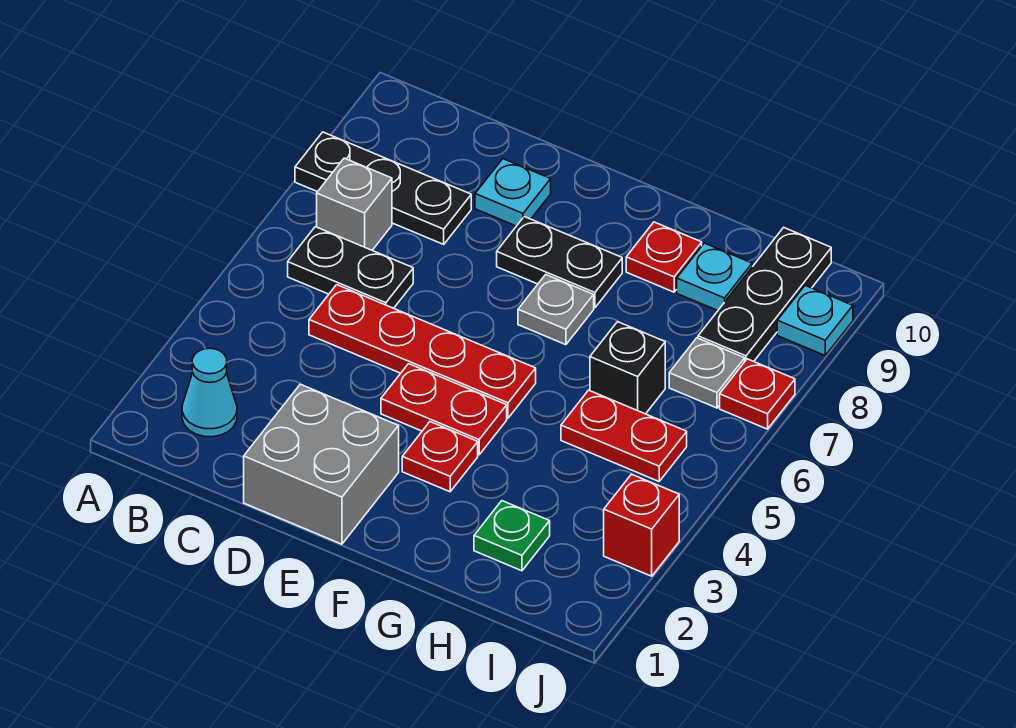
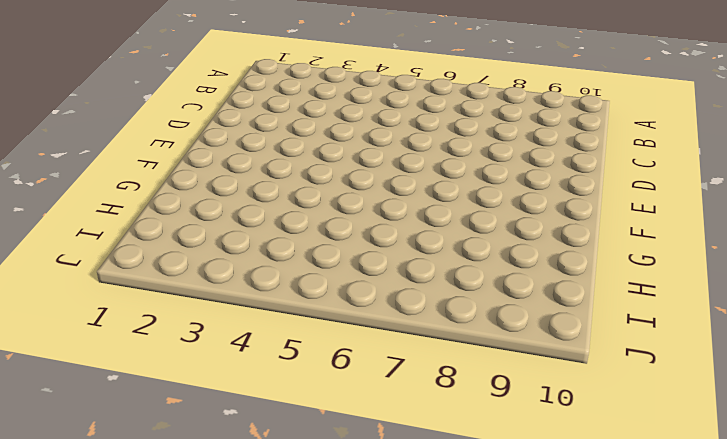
none -> black 1x3 plate [295,132,471,244]
none -> cyan 1x1 cone [182,348,237,437]
none -> black 1x2 plate [288,227,413,308]

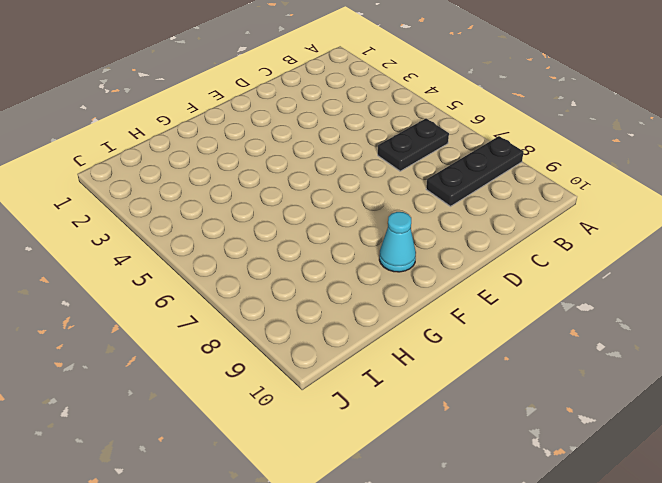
cyan 1x1 cone [379,212,416,272] -> cyan 1x1 cone moved to [182,348,237,437]
none -> grey 1x1 brick [317,158,392,250]
none -> red 1x4 plate [309,285,536,418]
none -> grey 2x2 brick [244,384,399,544]

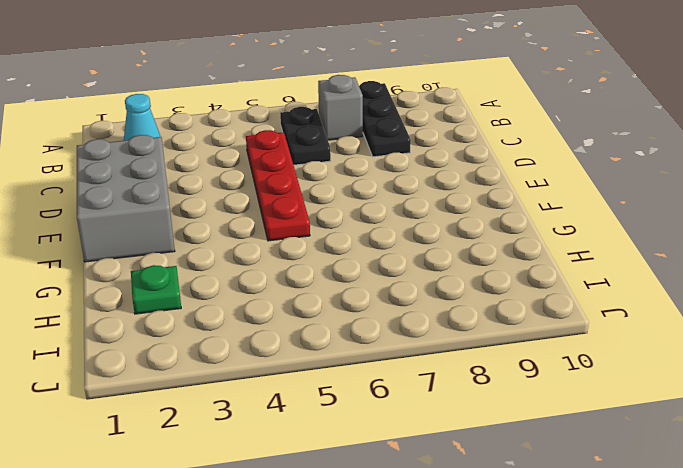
grey 2x3 brick [77,135,175,262] -> grey 2x2 brick [244,384,399,544]
none -> cyan 1x1 plate [475,159,551,226]
none -> red 1x2 plate [381,364,507,455]
none -> black 1x2 plate [497,217,622,308]

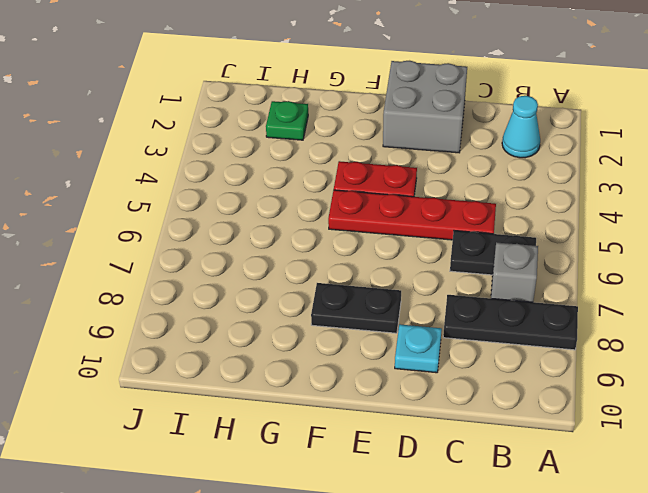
none -> red 1x1 plate [402,422,478,492]
none -> grey 1x1 plate [518,275,594,345]
none -> red 1x1 plate [626,222,702,292]

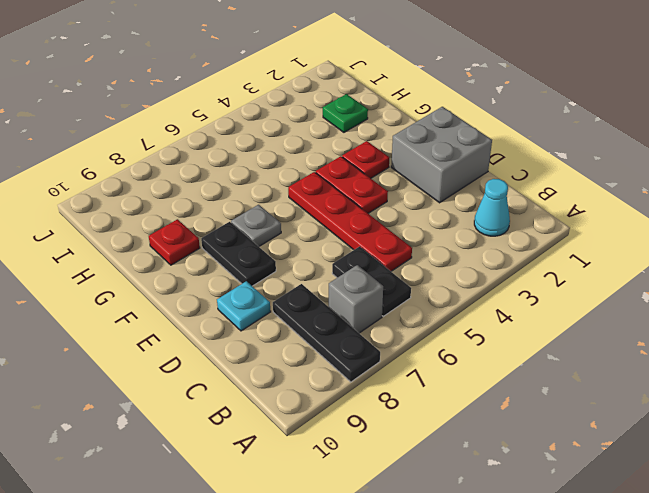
none -> red 1x2 plate [561,390,687,481]
none -> black 1x1 brick [590,322,665,414]
none -> cyan 1x1 plate [677,243,752,311]

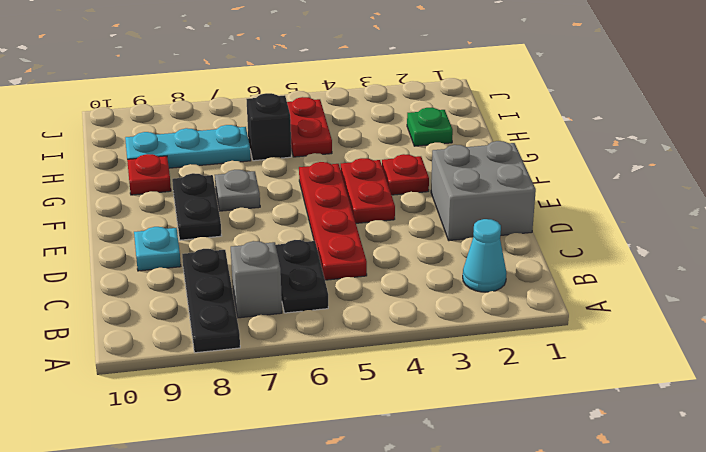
cyan 1x3 plate [125,125,251,168] -> cyan 1x1 plate [677,243,752,311]
none -> grey 1x1 plate [669,338,745,408]
none -> black 1x3 plate [698,227,831,361]
none -> red 1x1 brick [604,474,679,576]

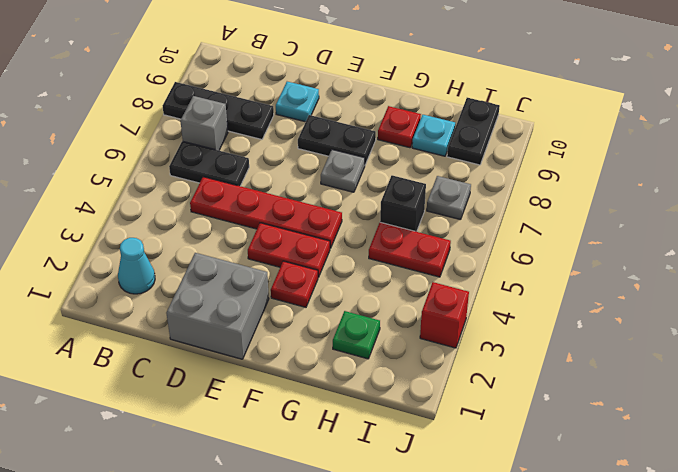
black 1x2 plate [447,98,500,165] -> black 1x3 plate [698,227,831,361]
none -> red 1x1 plate [720,359,795,429]
none -> cyan 1x1 plate [777,285,853,355]

